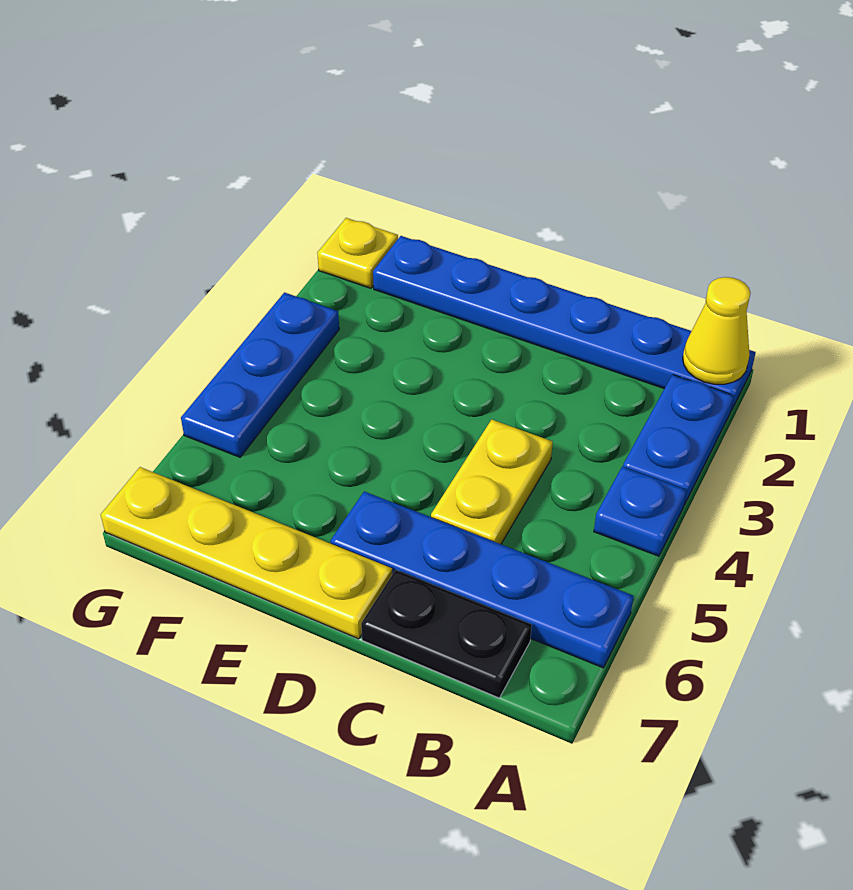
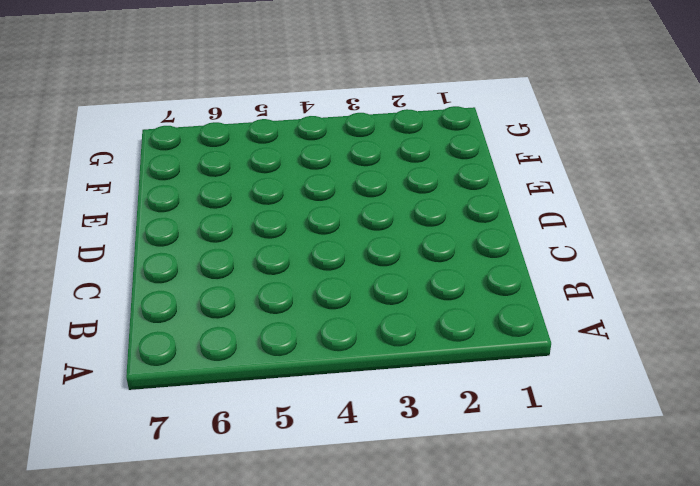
none -> blue 1x6 plate [373,236,756,410]
none -> blue 1x2 plate [623,375,734,505]

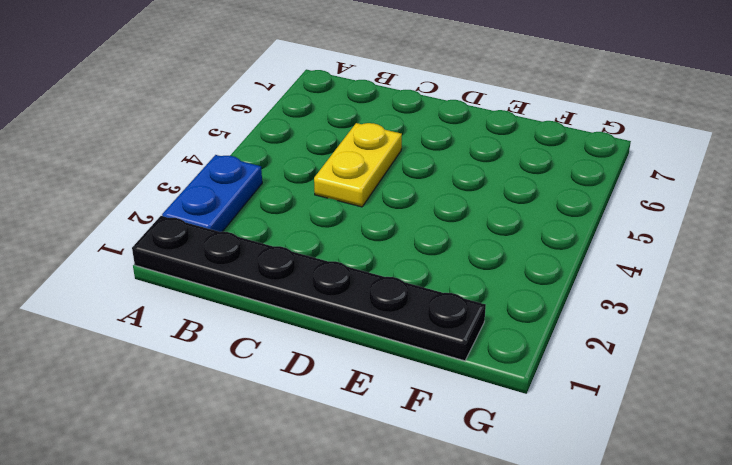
black 1x6 plate [132,216,486,361] -> blue 1x6 plate [373,236,756,410]
none -> blue 1x1 plate [594,467,687,556]
none -> blue 1x4 plate [331,491,634,668]

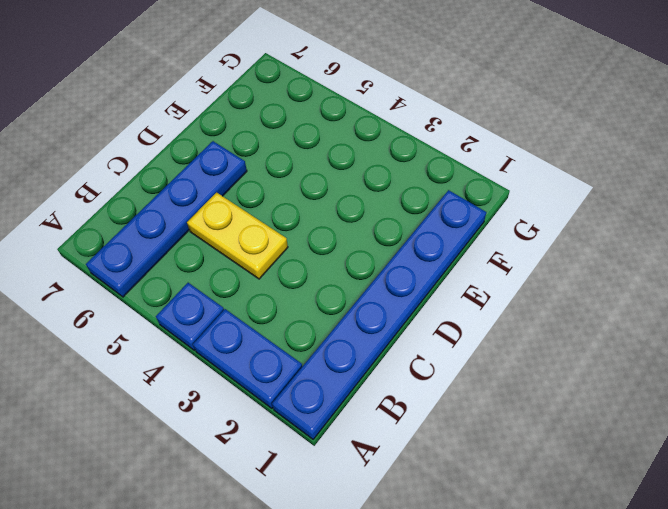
none -> black 1x2 plate [361,570,532,698]
none -> yellow 1x4 plate [101,467,392,639]

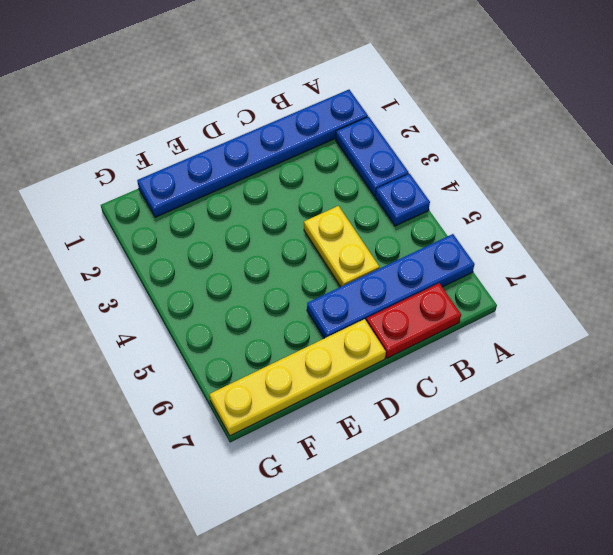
red 1x2 plate [366,283,461,358] -> black 1x2 plate [361,570,532,698]
none -> yellow 1x1 plate [317,218,398,288]
none -> blue 1x3 plate [181,292,339,457]

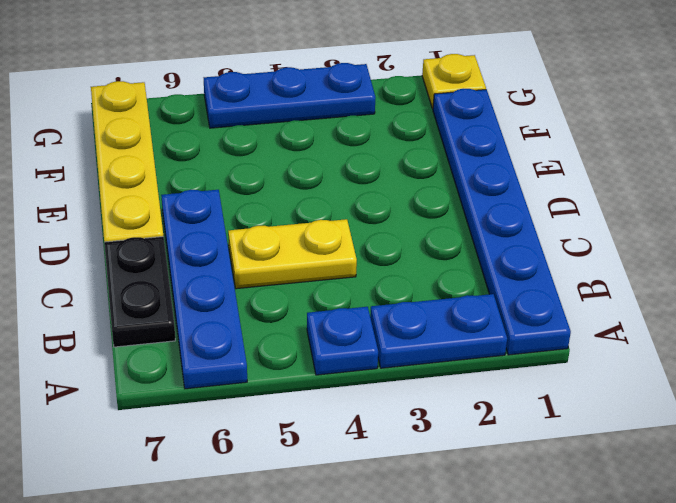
none -> yellow 1x1 cone [683,277,750,384]

